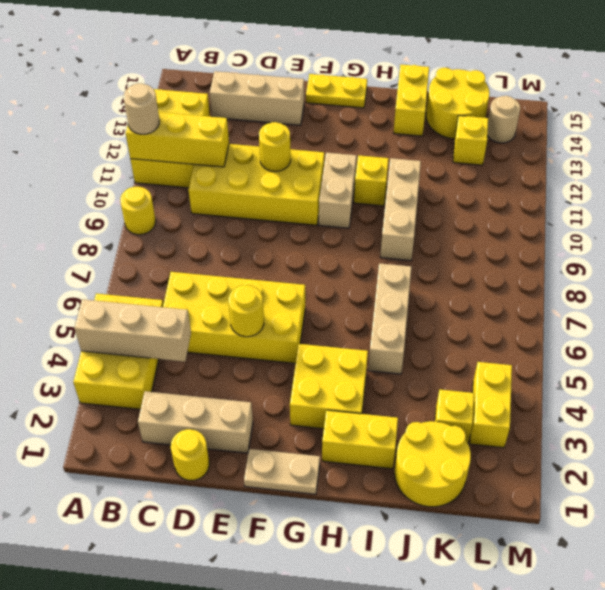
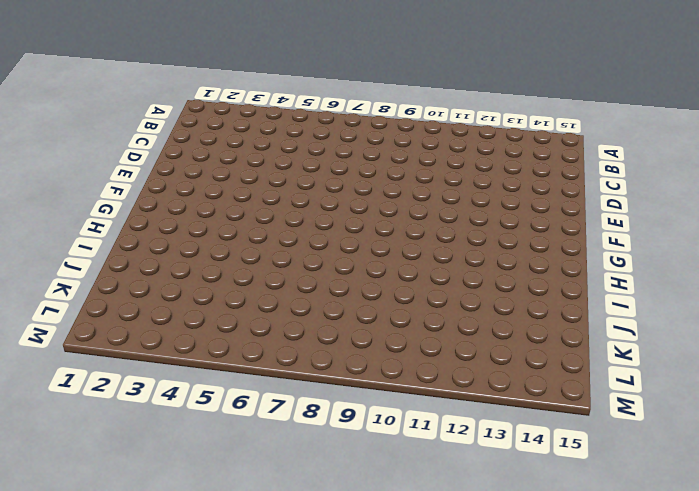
none -> yellow 2x3 brick [73,293,163,409]
none -> yellow 1x1 round brick [120,187,156,235]
none -> yellow 2x3 brick [130,89,210,188]

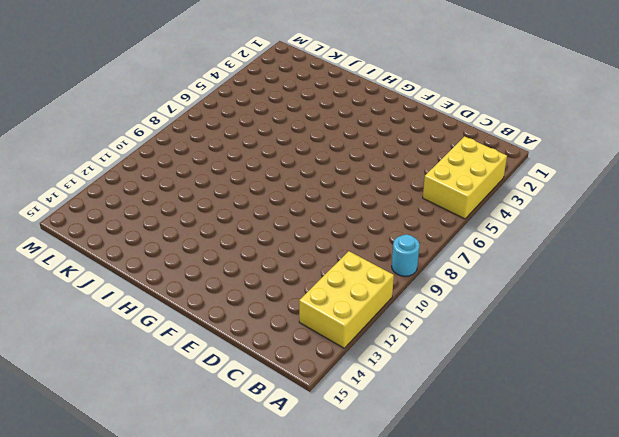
cyan 1x1 round brick [392,235,420,276] -> yellow 1x1 round brick [120,187,156,235]
none -> tan 1x3 brick [138,391,253,453]
none -> yellow 2x4 brick [163,272,305,363]
none -> yellow 2x4 brick [188,144,324,225]

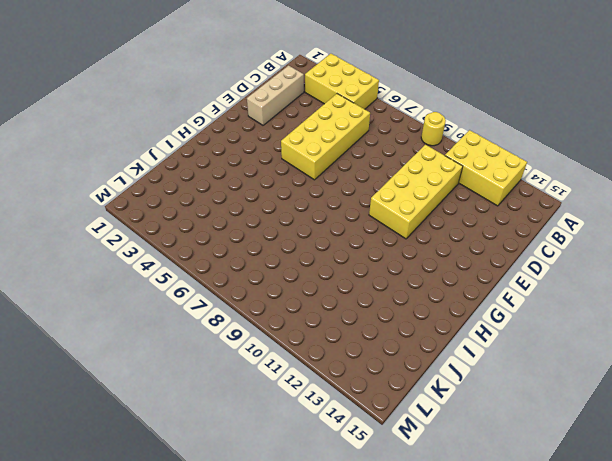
none -> tan 1x3 brick [210,71,304,125]
none -> yellow 1x1 round brick [171,429,209,481]
none -> tan 1x2 plate [244,449,320,494]

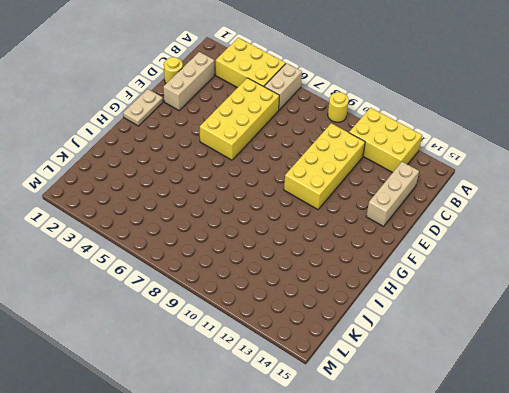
tan 1x2 brick [264,63,302,110] -> tan 1x2 brick turned to [319,153,356,228]
none -> yellow 1x2 plate [306,74,367,108]
none -> yellow 2x2 brick [290,344,368,429]
none -> yellow 1x2 brick [322,410,398,469]

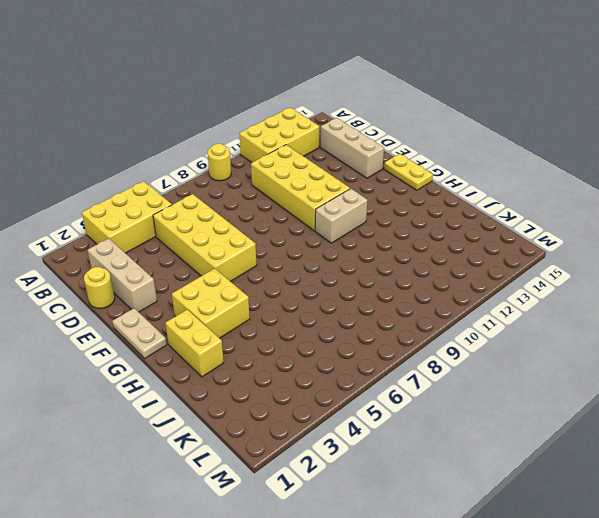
none -> yellow 1x1 brick [354,155,389,206]
none -> tan 1x3 brick [368,263,411,374]
none -> tan 1x3 brick [380,158,421,261]

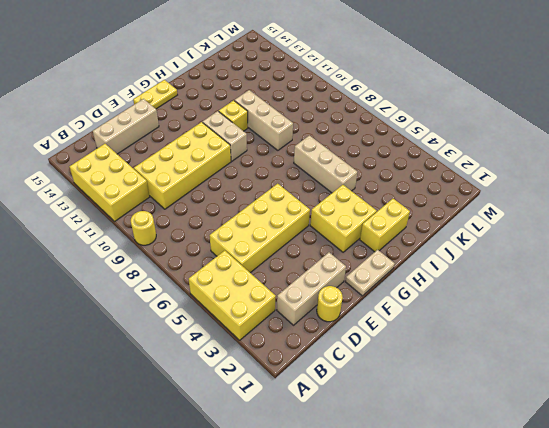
none -> yellow 1x2 brick [394,65,429,136]
none -> yellow 2x2 round brick [395,421,471,507]
none -> yellow 2x2 round brick [426,68,490,139]

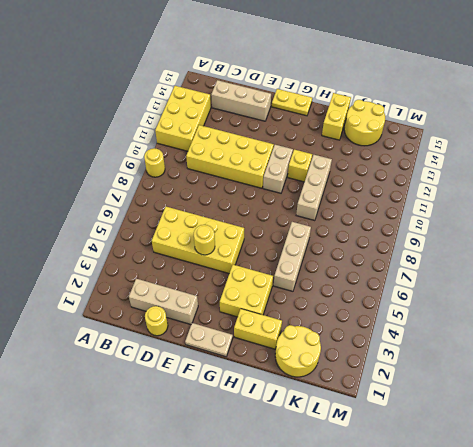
none -> yellow 2x3 brick [73,293,163,409]
none -> yellow 1x1 brick [435,390,474,443]
none -> yellow 1x1 brick [453,116,488,165]

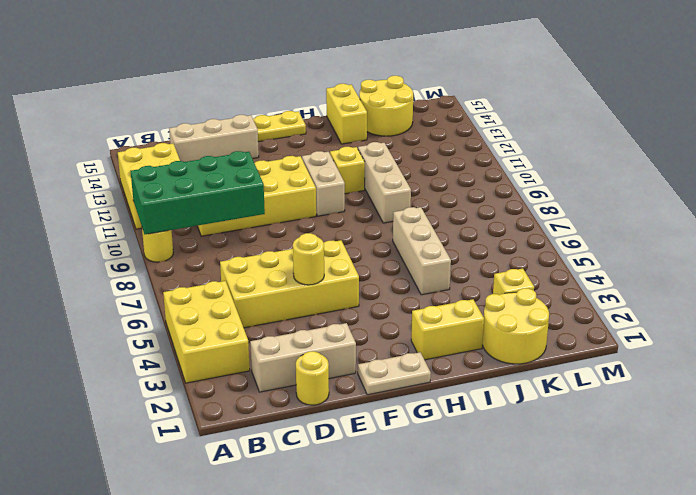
green 2x4 brick [131,151,265,234] -> none
none -> yellow 2x2 brick [290,344,368,429]
none -> yellow 1x1 brick [453,116,488,165]
none -> yellow 1x2 brick [470,362,512,448]

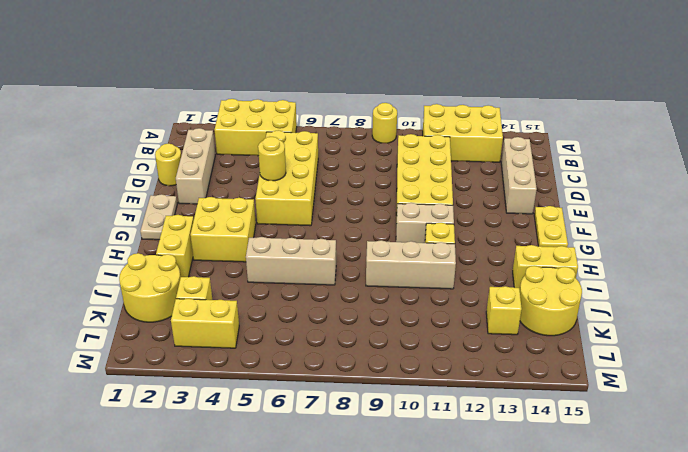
none -> tan 1x1 round brick [487,96,520,143]
none -> tan 1x3 brick [74,299,191,362]
none -> yellow 1x3 brick [126,112,229,167]

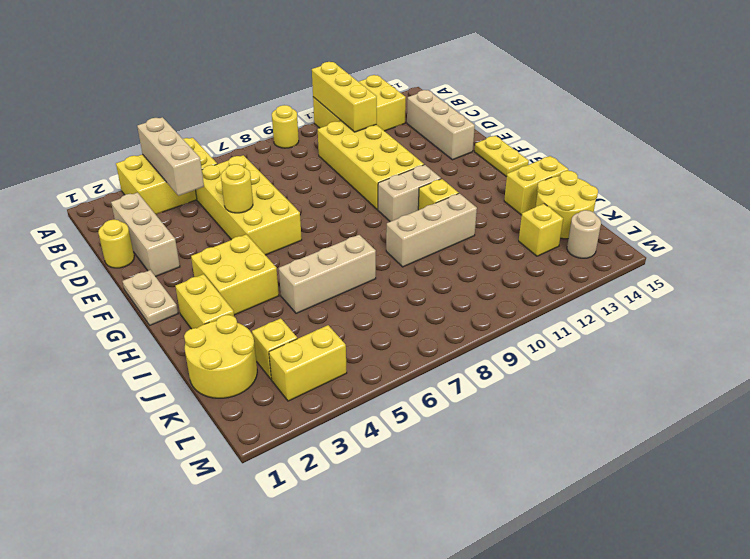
none -> yellow 1x1 round brick [259,122,291,172]
none -> tan 1x1 round brick [123,83,159,134]

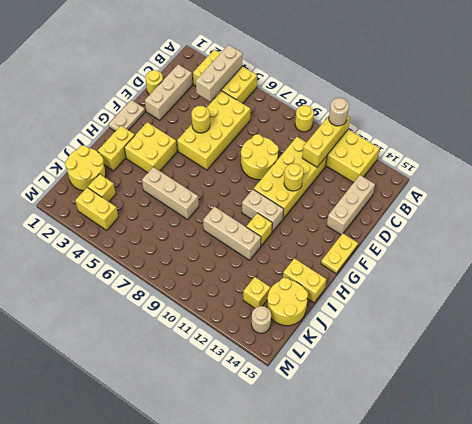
yellow 2x2 round brick [241,134,279,180] -> none

